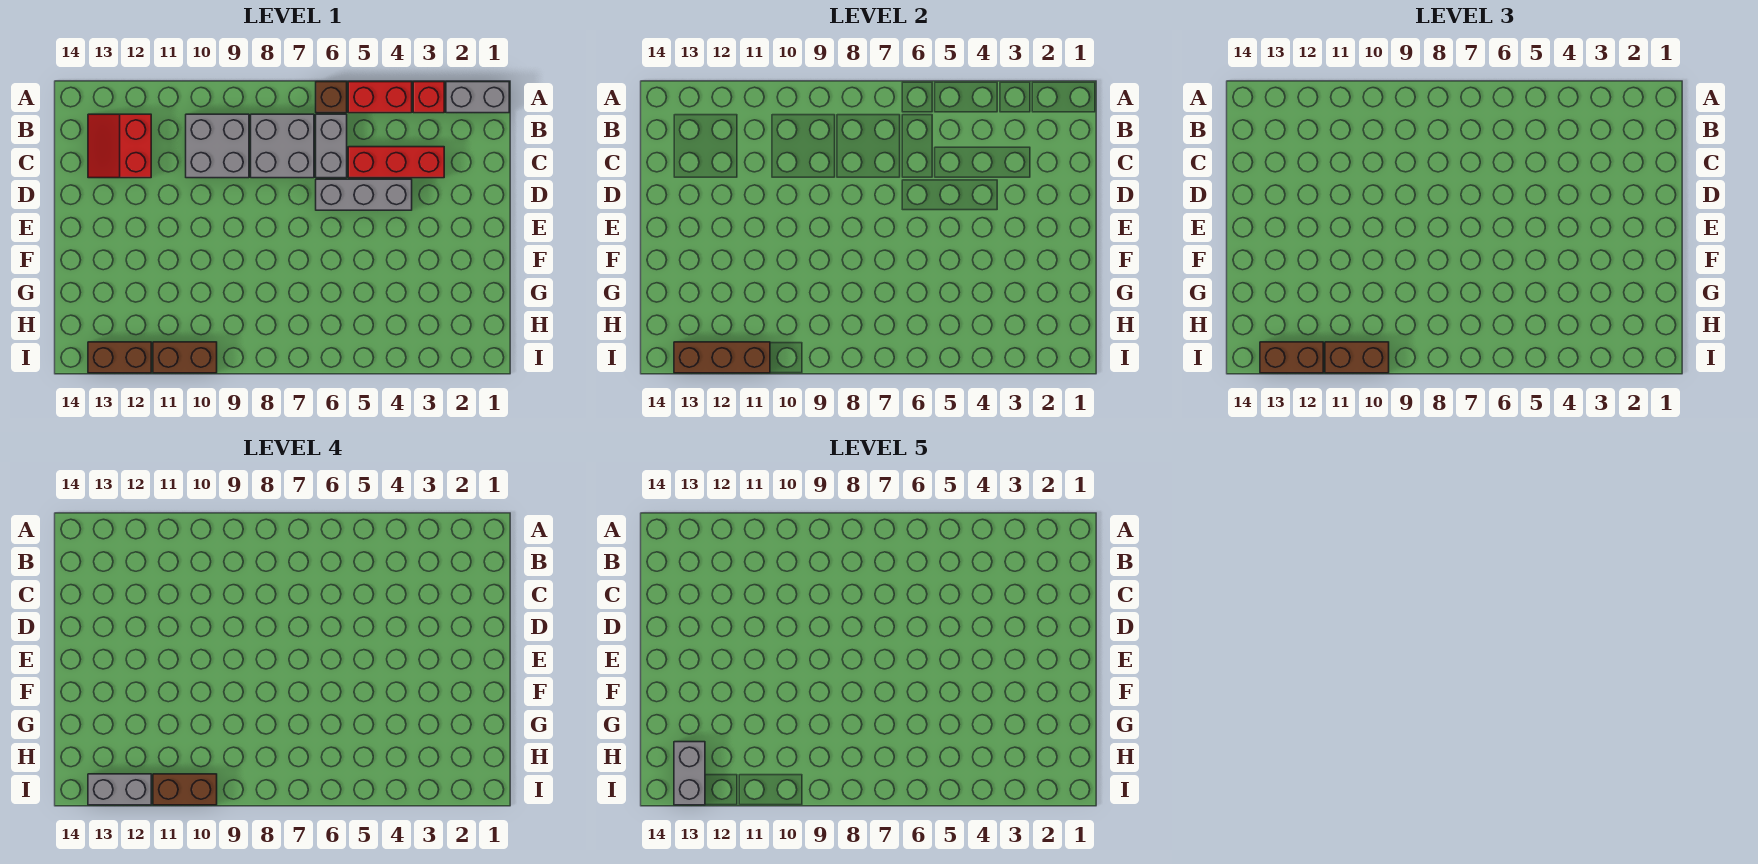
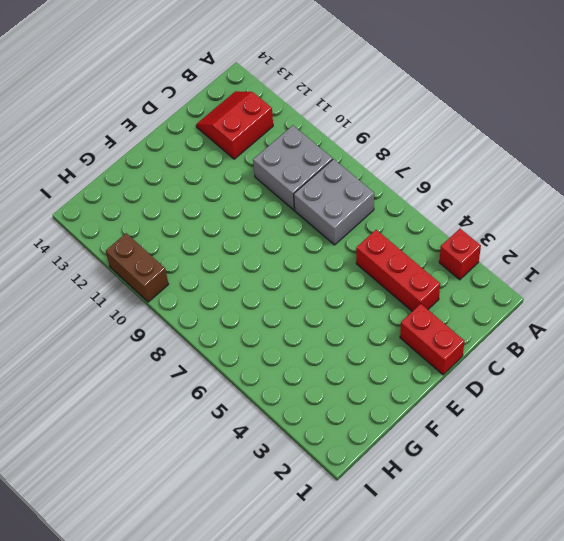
red 1x2 brick [400,304,465,375] -> red 1x2 brick moved to [348,82,412,113]
none -> grey 1x2 brick [446,82,509,113]
none -> brown 1x1 brick [316,82,347,113]
none -> grey 1x2 brick [316,114,347,178]

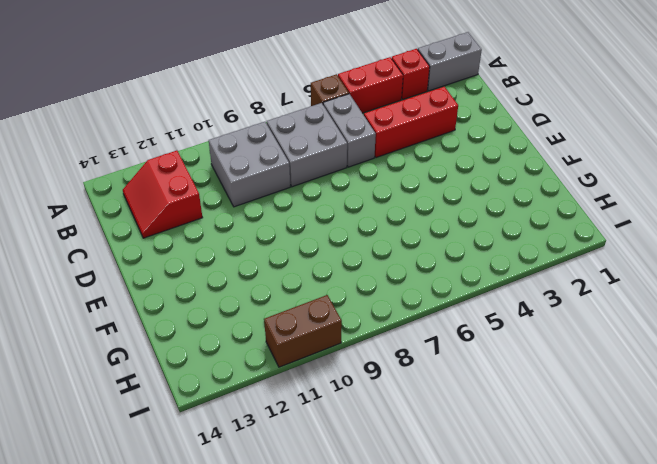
none -> grey 1x3 brick [316,179,412,210]
none -> brown 1x2 brick [88,342,151,373]
none -> brown 1x3 brick [674,342,770,373]

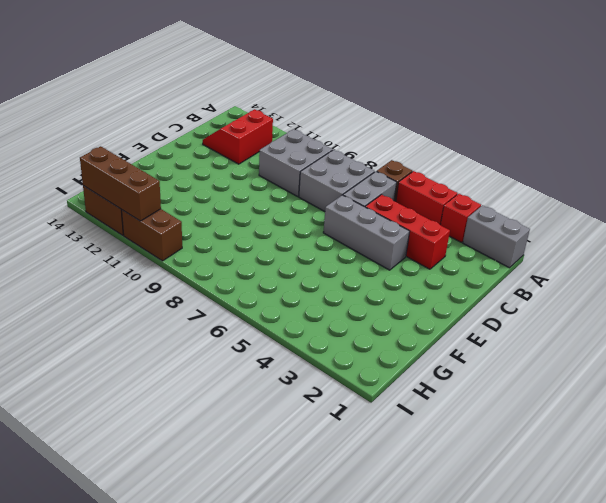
none -> brown 1x2 brick [1325,342,1389,373]
none -> brown 1x2 brick [1260,342,1323,373]
none -> brown 1x2 brick [153,774,217,805]

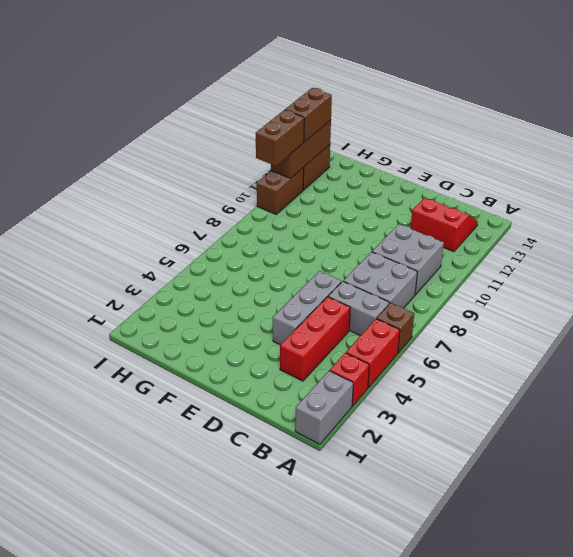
none -> brown 1x2 brick [153,774,217,805]
none -> grey 1x2 brick [88,774,151,805]
none -> grey 1x2 brick [674,742,705,805]

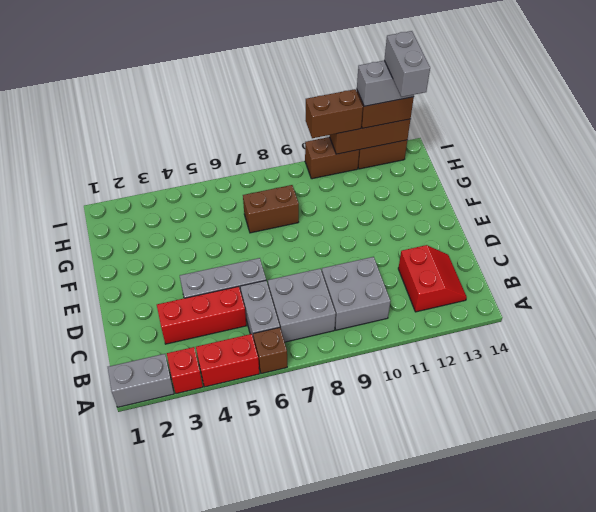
brown 1x2 brick [243,185,299,233] -> brown 1x2 brick moved to [153,774,217,805]

